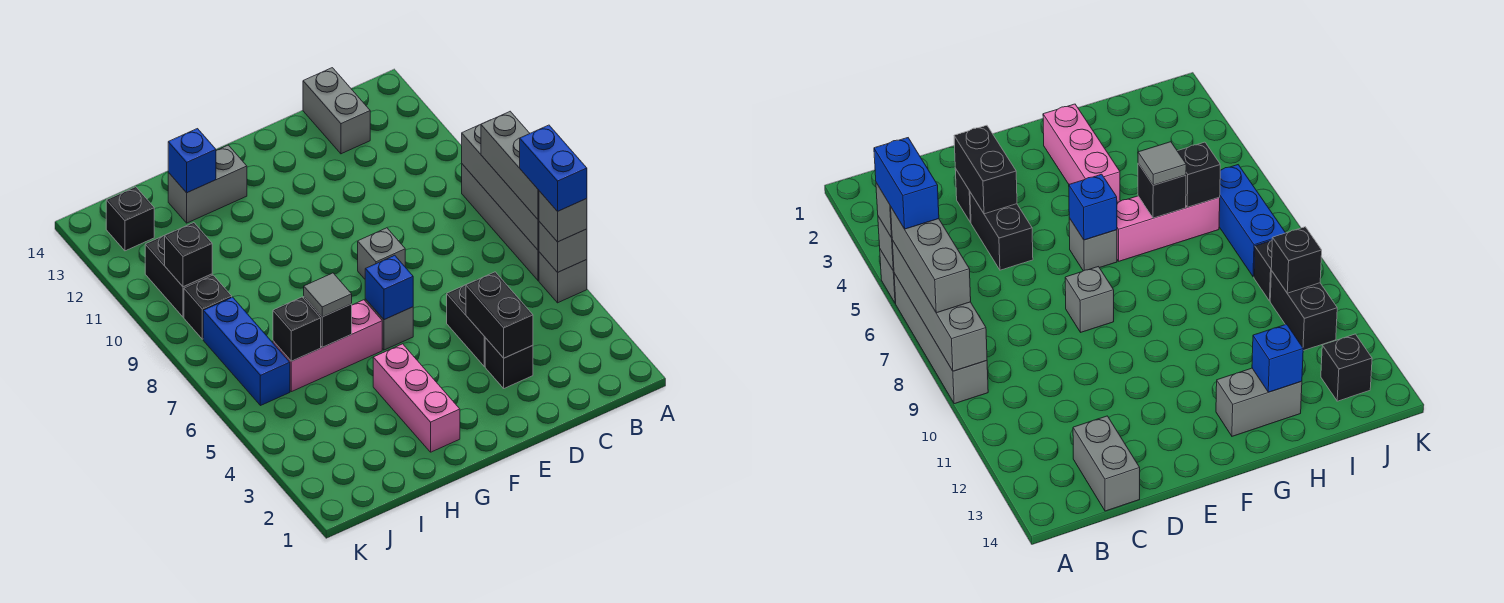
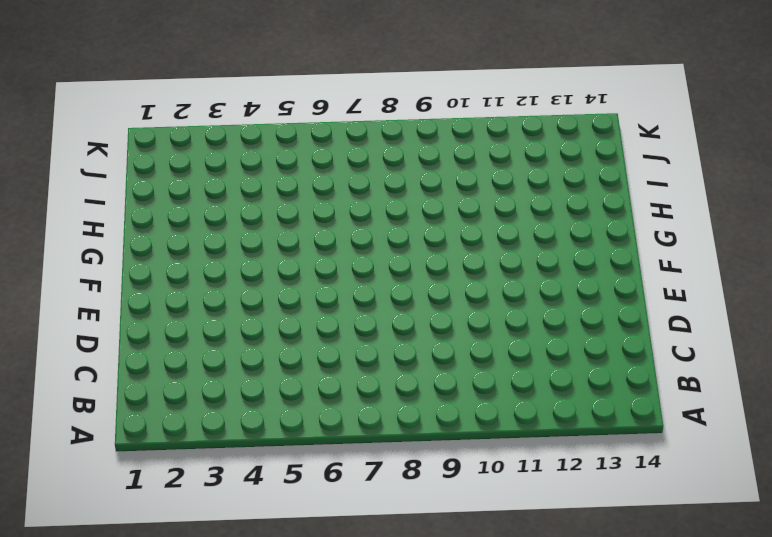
none -> grey 1x1 brick [539,252,587,303]
none -> grey 1x4 brick [462,164,539,281]
none -> grey 1x2 brick [303,68,370,154]

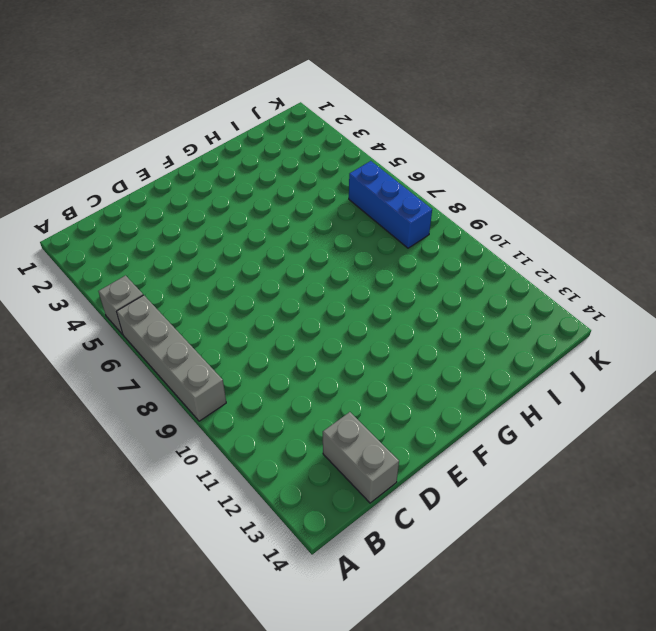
none -> black 1x1 brick [485,338,533,388]
none -> black 1x2 brick [447,285,485,366]
none -> grey 1x1 brick [358,228,405,279]

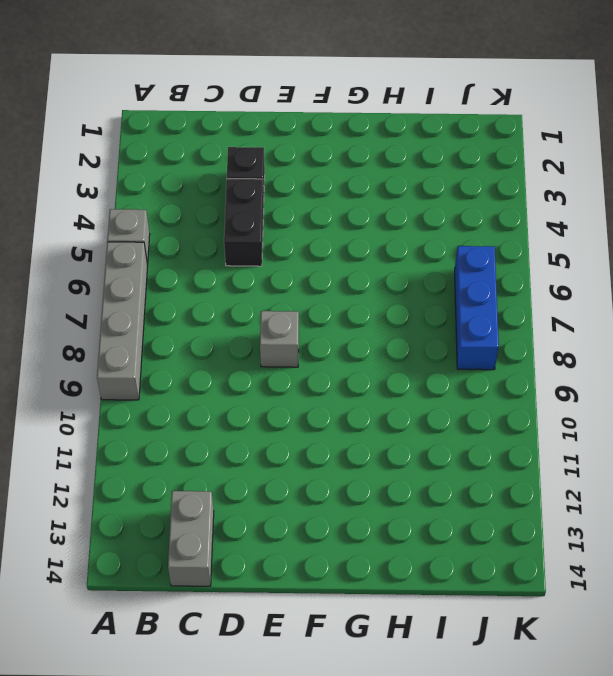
none -> grey 1x1 brick [365,299,413,350]
none -> pink 1x3 brick [373,344,460,452]
none -> pink 1x3 brick [273,300,382,392]

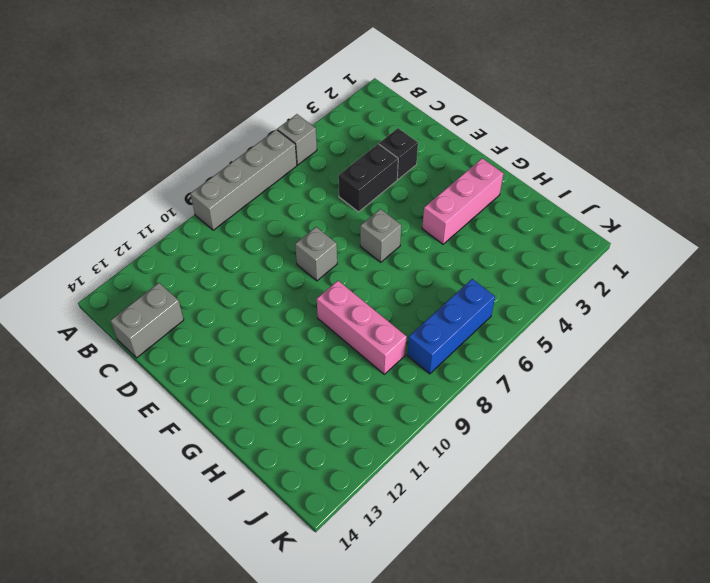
pink 1x3 brick [317,281,407,374] -> pink 1x3 brick moved to [273,300,382,392]
none -> grey 1x2 brick [168,145,247,223]
none -> black 1x1 brick [184,275,232,339]
none -> black 1x2 brick [145,236,212,317]

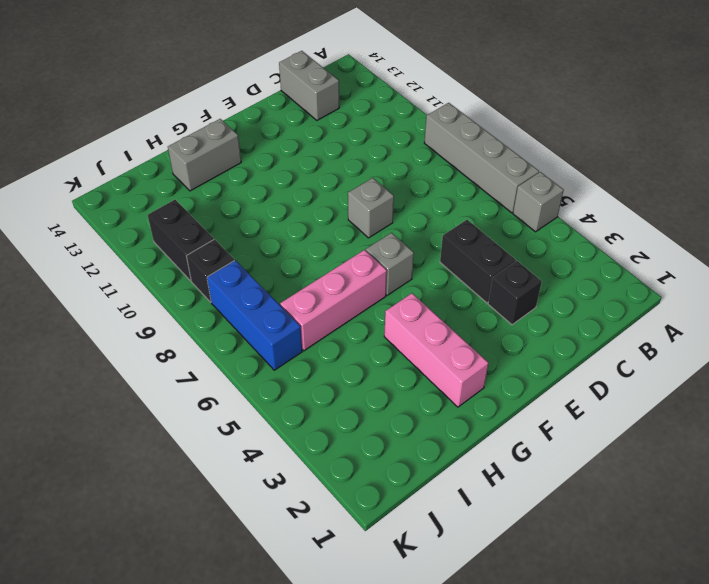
none -> black 1x1 brick [106,187,154,251]
none -> grey 1x1 brick [539,222,587,272]
none -> grey 1x4 brick [462,125,539,250]

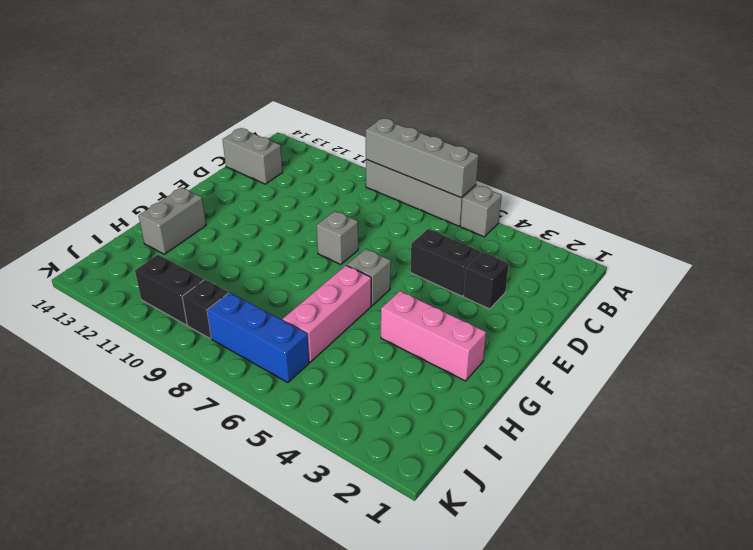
none -> black 1x1 brick [106,187,154,251]
none -> grey 1x1 brick [539,222,587,272]
none -> black 1x2 brick [466,272,533,358]

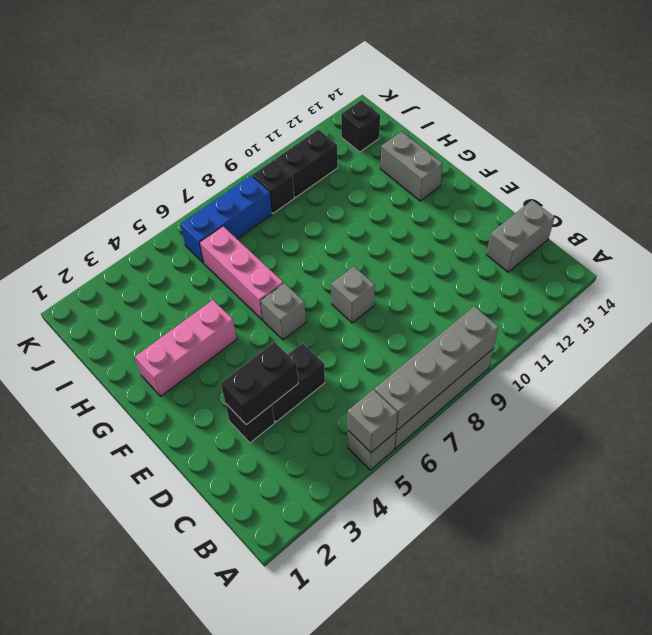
none -> blue 1x1 brick [365,255,413,320]
none -> black 1x1 brick [304,297,352,347]
none -> blue 1x1 brick [168,129,216,193]

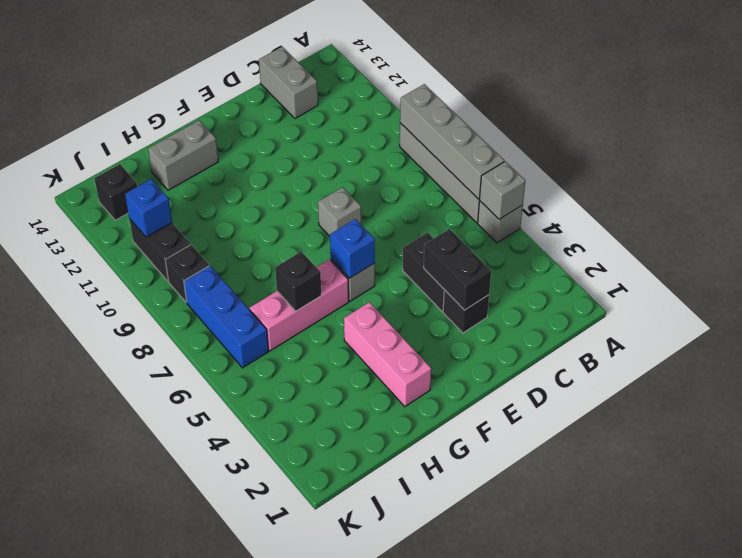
blue 1x1 brick [125,179,172,237] -> blue 1x1 brick moved to [168,129,216,193]
none -> black 1x1 brick [273,297,321,361]
none -> black 1x1 brick [165,223,212,287]
none -> grey 1x1 brick [539,191,587,242]

